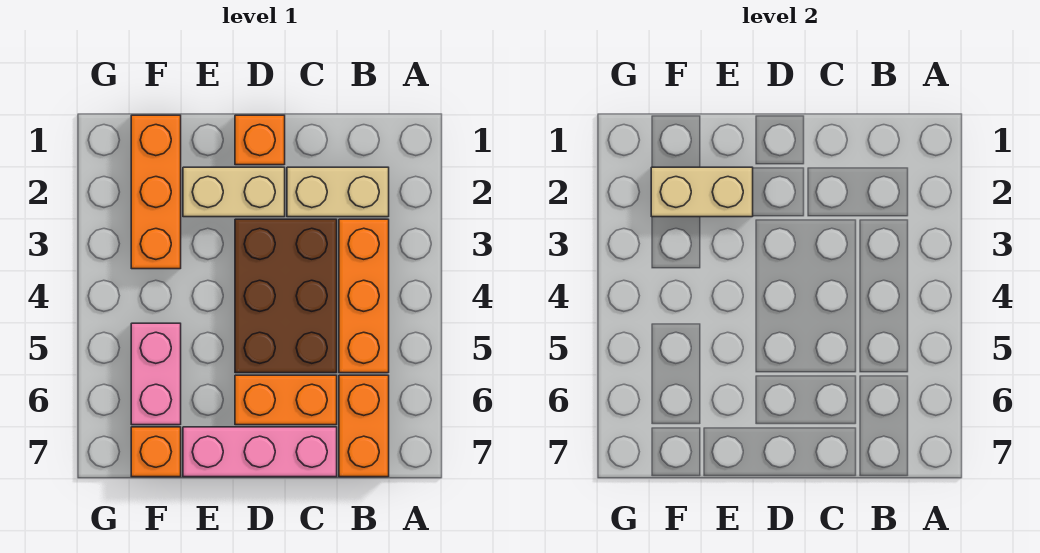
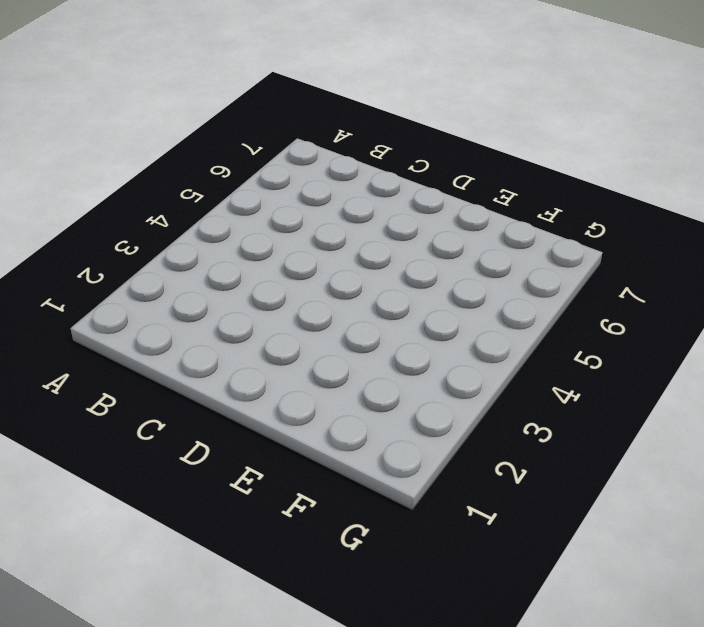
none -> tan 1x2 brick [287,167,389,217]
none -> orange 1x3 brick [339,219,389,373]
none -> orange 1x2 brick [339,375,389,477]

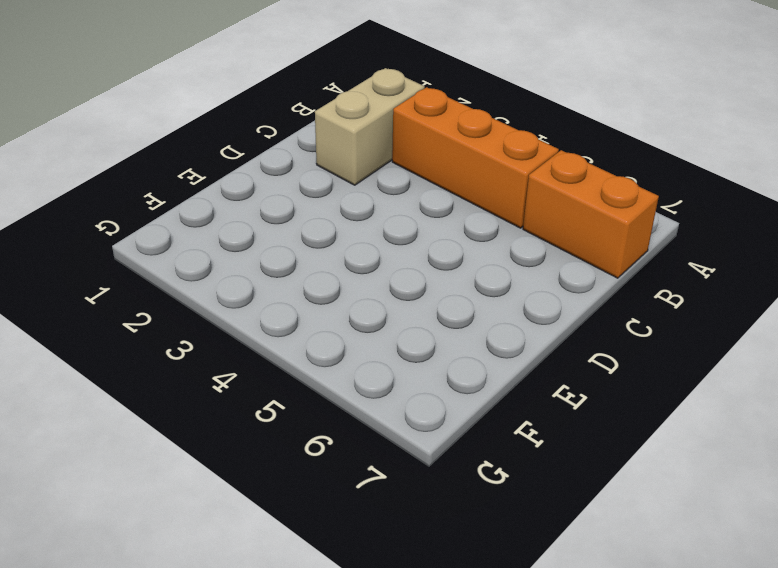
none -> brown 2x3 brick [235,219,337,373]
none -> orange 1x2 brick [235,375,337,425]
none -> pink 1x3 brick [183,427,337,477]

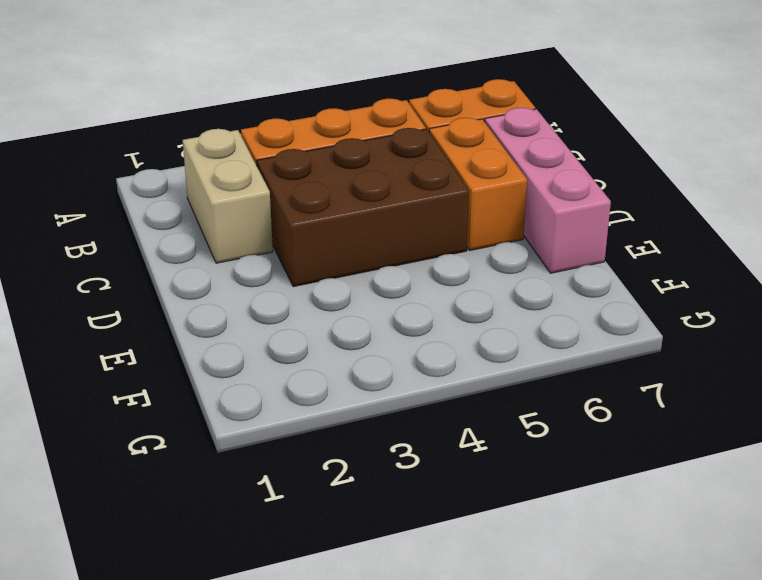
none -> orange 1x1 brick [235,115,285,165]
none -> tan 1x2 brick [183,167,285,217]
none -> orange 1x3 brick [131,115,181,269]

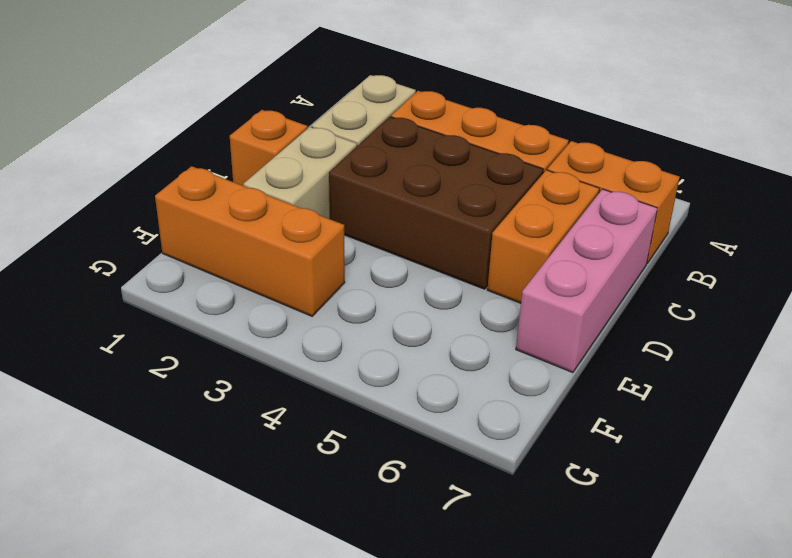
none -> pink 1x2 brick [131,323,181,425]
none -> orange 1x1 brick [131,427,181,477]
none -> tan 1x2 brick [651,167,753,217]

